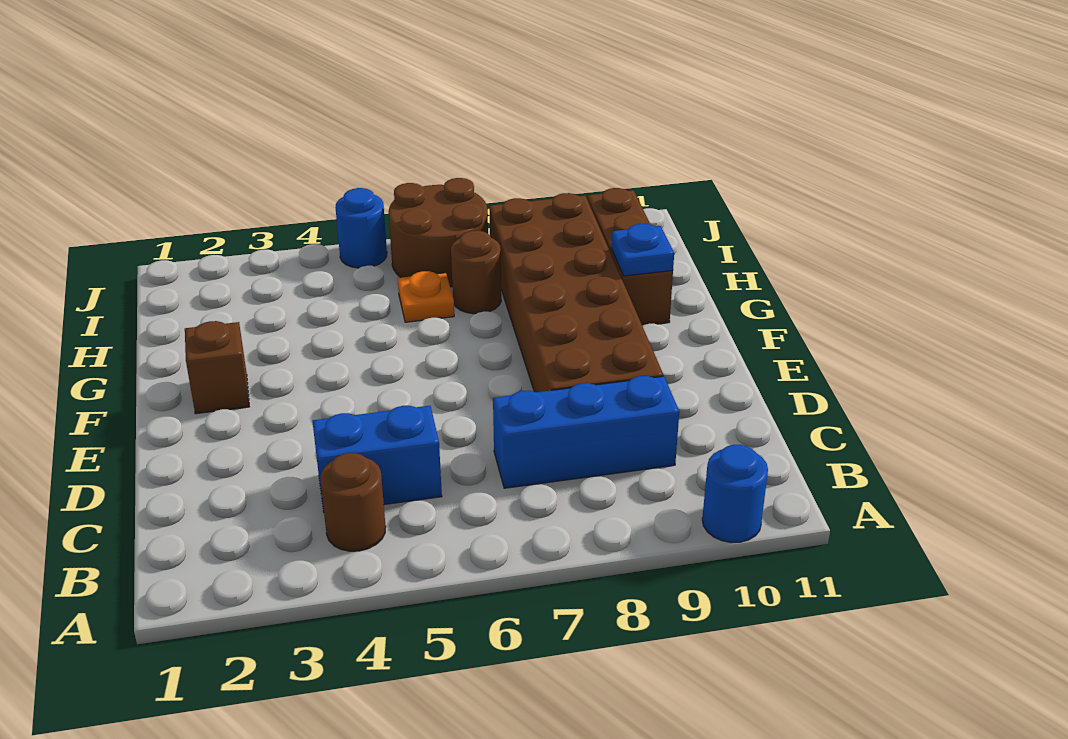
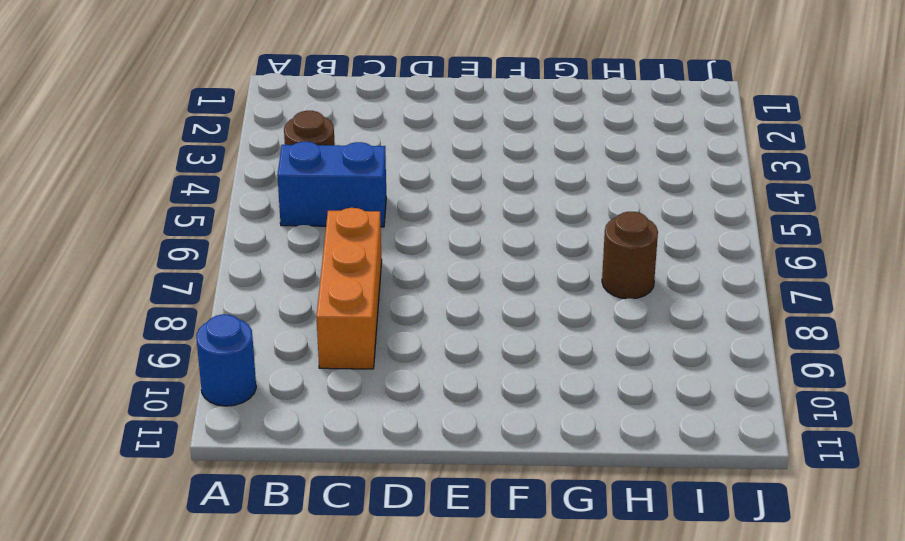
blue 1x2 brick [277,142,386,227] -> blue 1x2 brick turned to [312,406,442,511]
orange 1x3 brick [316,208,382,369] -> blue 1x3 brick [493,376,679,488]
none -> brown 2x6 brick [489,193,663,392]
none -> brown 1x1 brick [185,321,249,414]
none -> brown 1x3 brick [588,188,673,326]

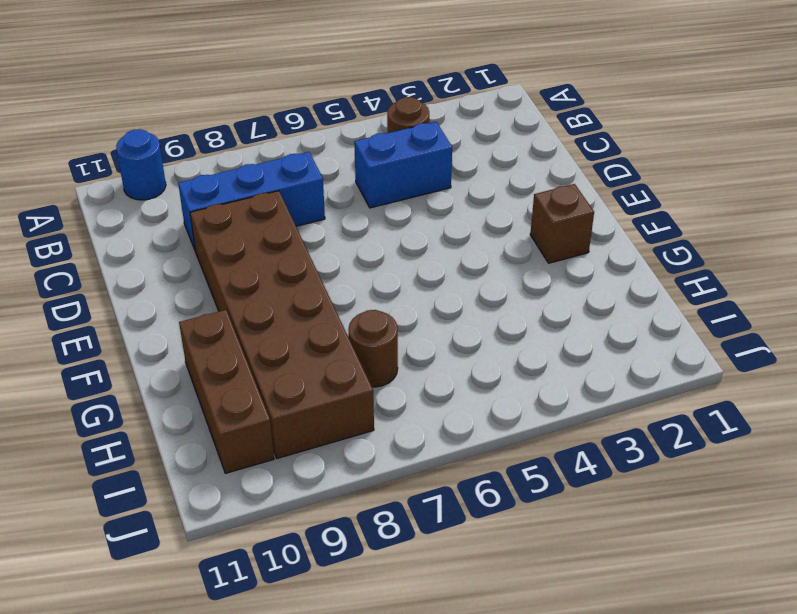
none -> orange 1x1 plate [398,271,454,322]
none -> brown 2x2 round brick [389,178,488,287]
none -> blue 1x1 round brick [335,188,387,268]

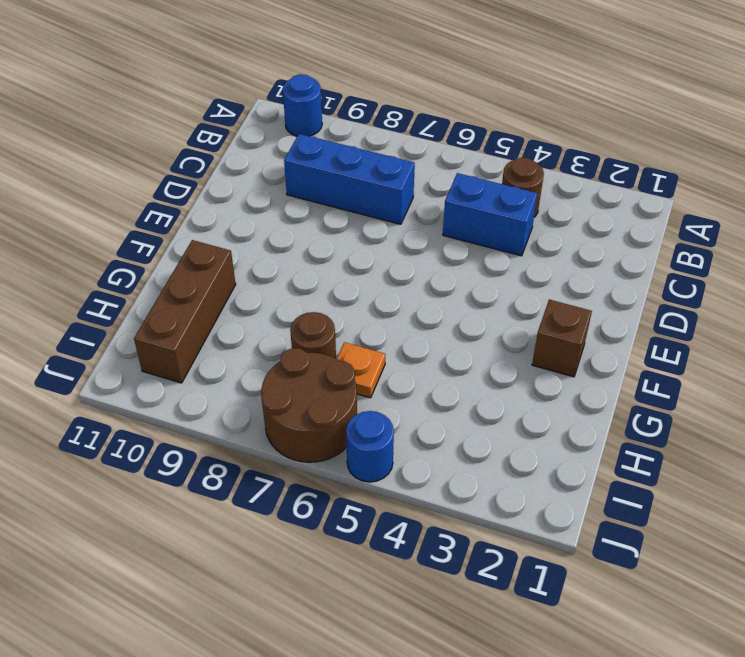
none -> brown 2x6 brick [489,193,663,392]
none -> blue 1x1 plate [611,224,674,276]

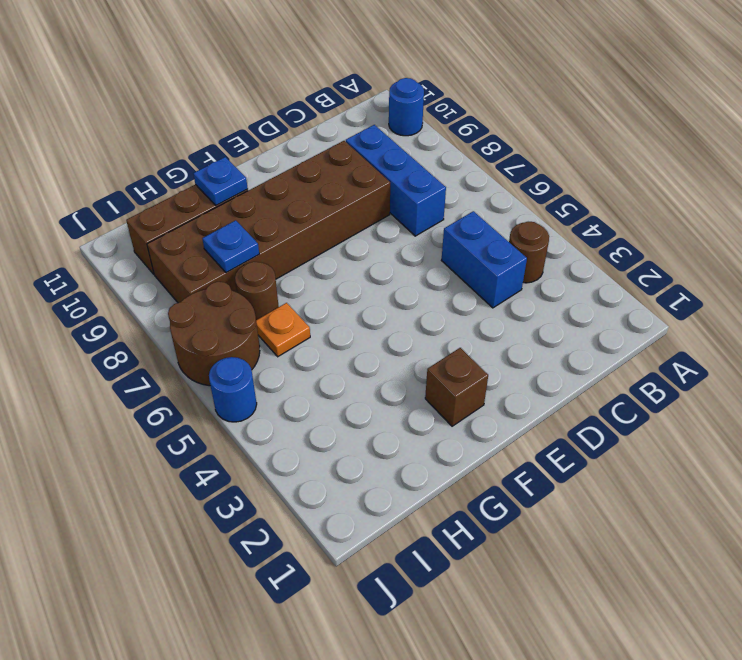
blue 1x1 plate [202,220,259,273] -> none

